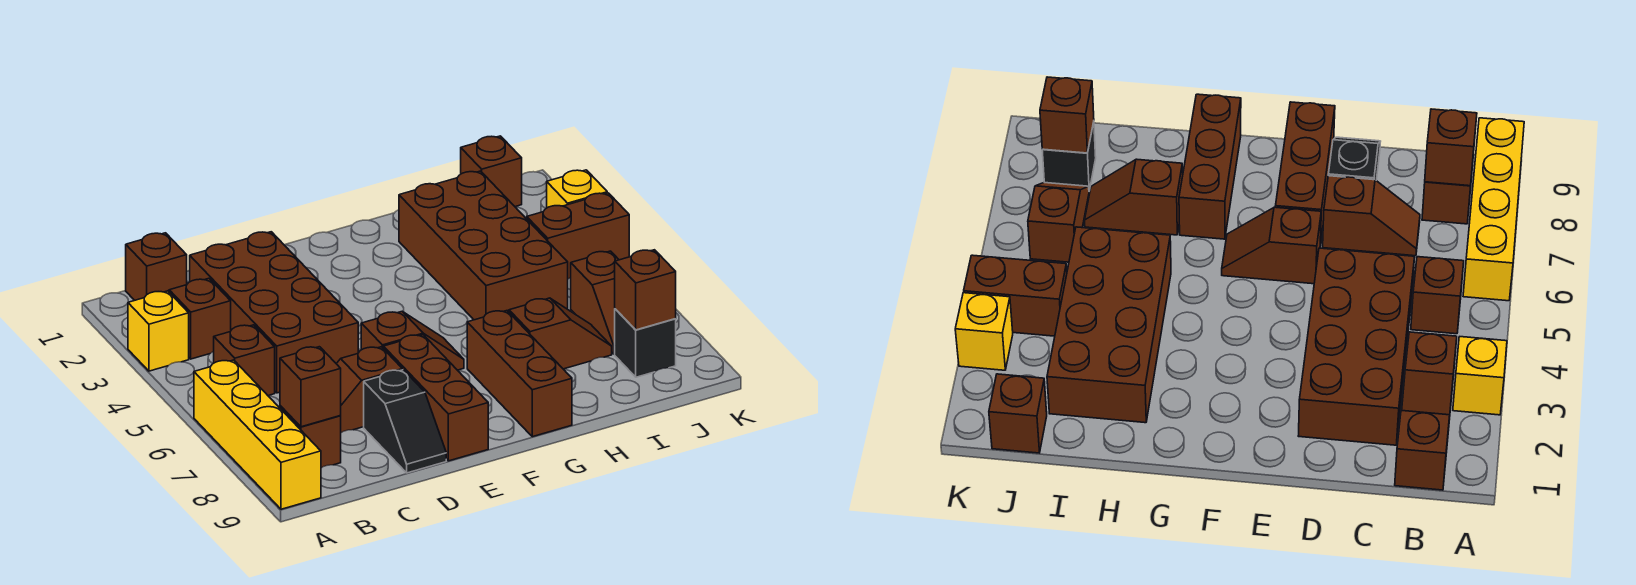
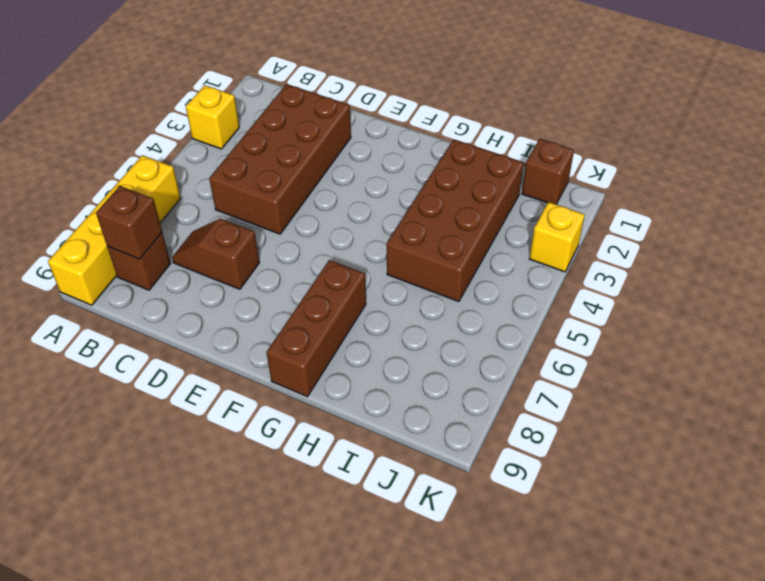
none -> brown 1x1 brick [126,233,187,300]
none -> brown 1x2 slope [168,278,231,359]
none -> brown 1x1 brick [214,325,275,396]

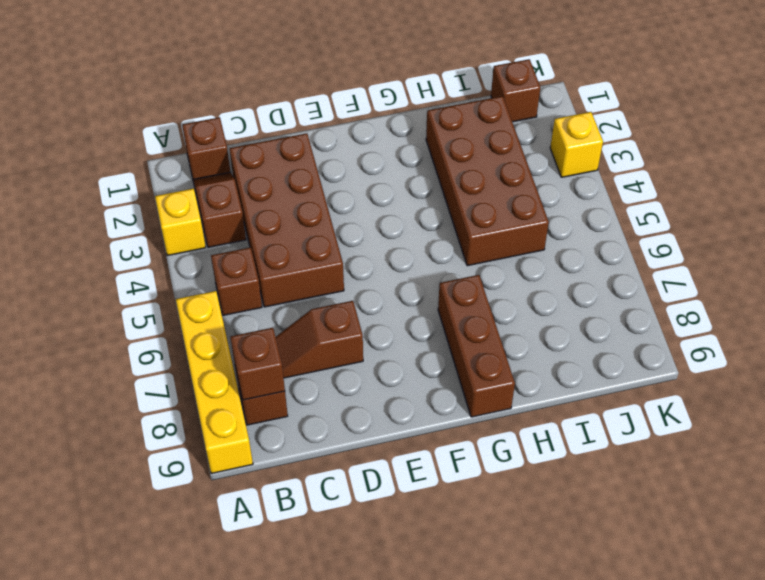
none -> black 1x2 slope [364,370,446,473]
none -> brown 1x2 slope [361,311,464,370]
none -> brown 1x3 brick [383,335,488,461]

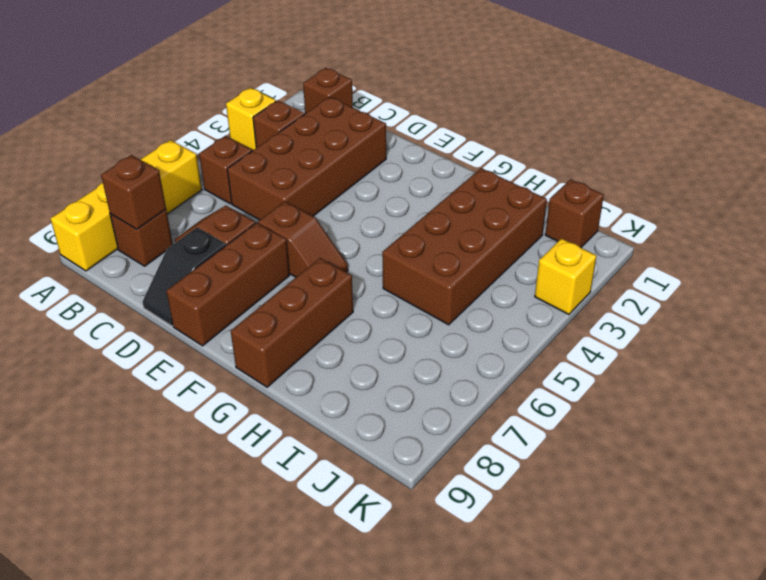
none -> brown 1x2 slope [509,298,612,369]
none -> brown 1x2 brick [527,193,629,279]
none -> brown 1x2 slope [571,251,619,354]

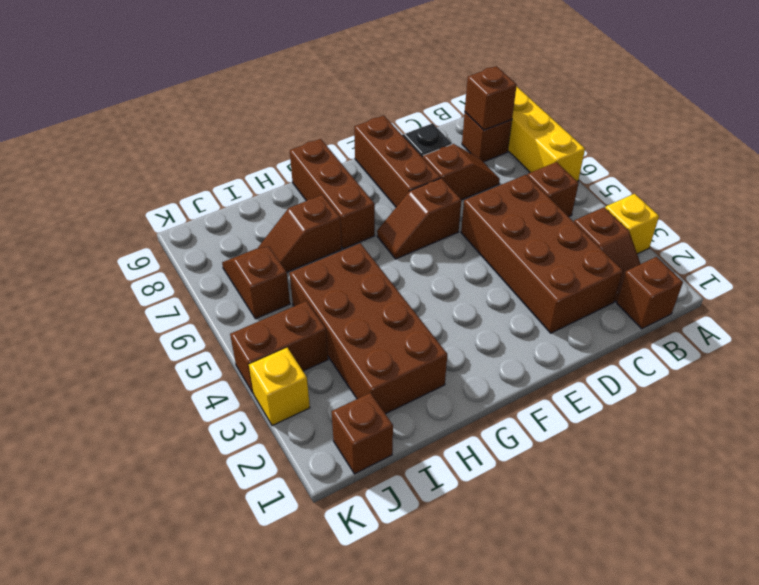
none -> black 1x1 brick [615,309,676,377]
none -> brown 1x1 brick [615,250,676,330]

